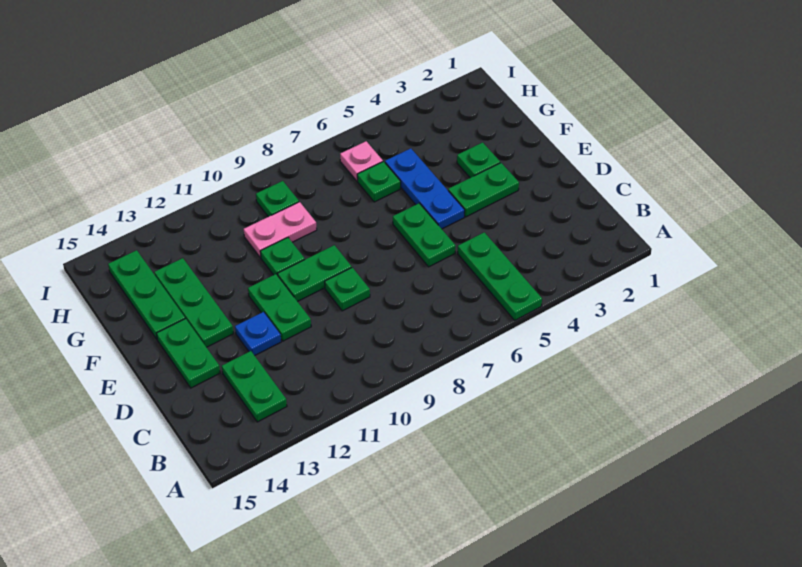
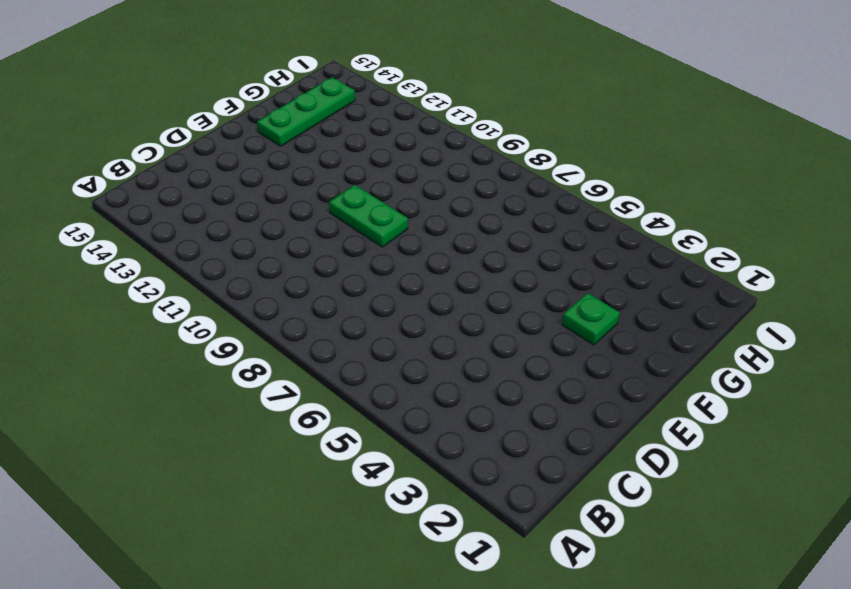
none -> green 1x3 plate [458,232,542,320]
none -> green 1x2 plate [222,351,287,422]
none -> green 1x2 plate [393,203,456,267]

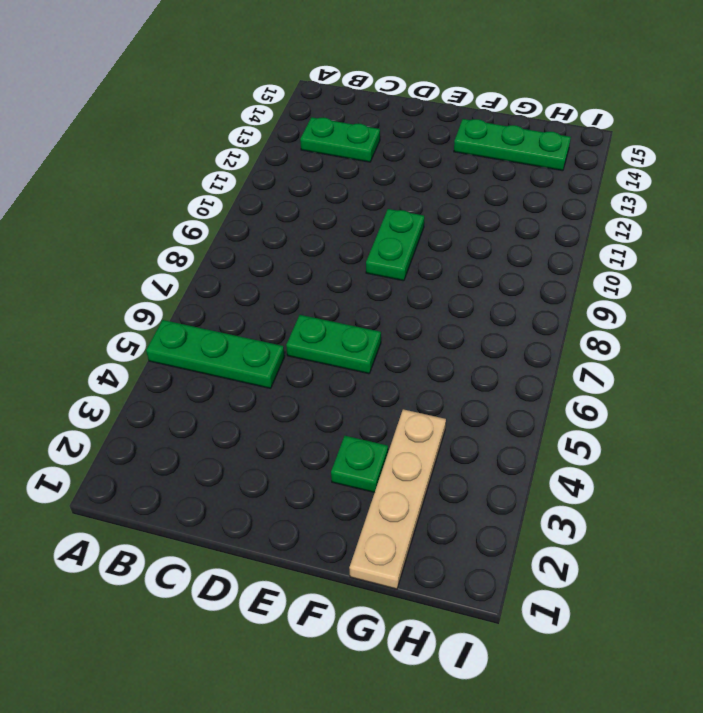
tan 1x4 plate [349,409,446,589] -> none
none -> green 1x1 plate [325,267,370,311]
none -> green 1x2 plate [248,274,311,341]
none -> blue 1x1 plate [235,312,281,356]

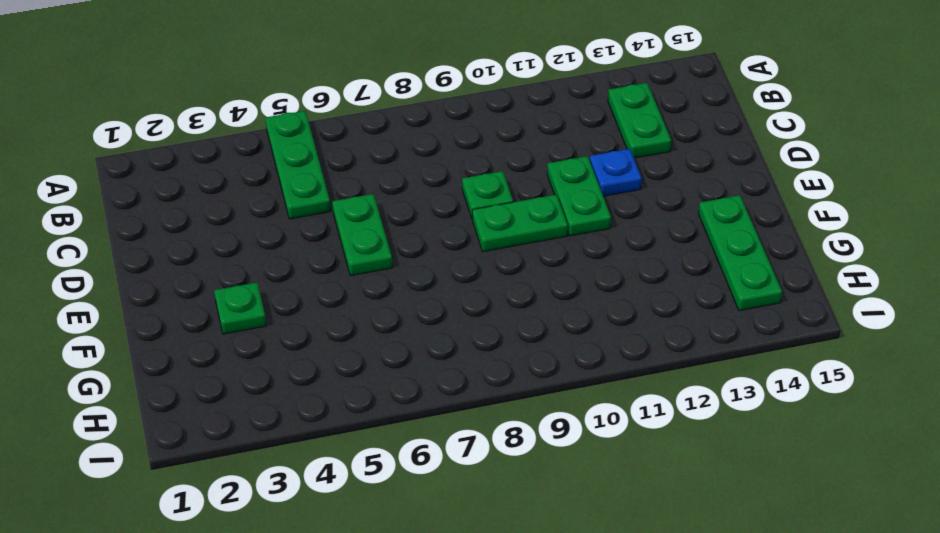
none -> green 1x2 plate [157,319,220,388]
none -> green 1x2 plate [448,163,519,217]
none -> blue 1x3 plate [385,148,465,229]

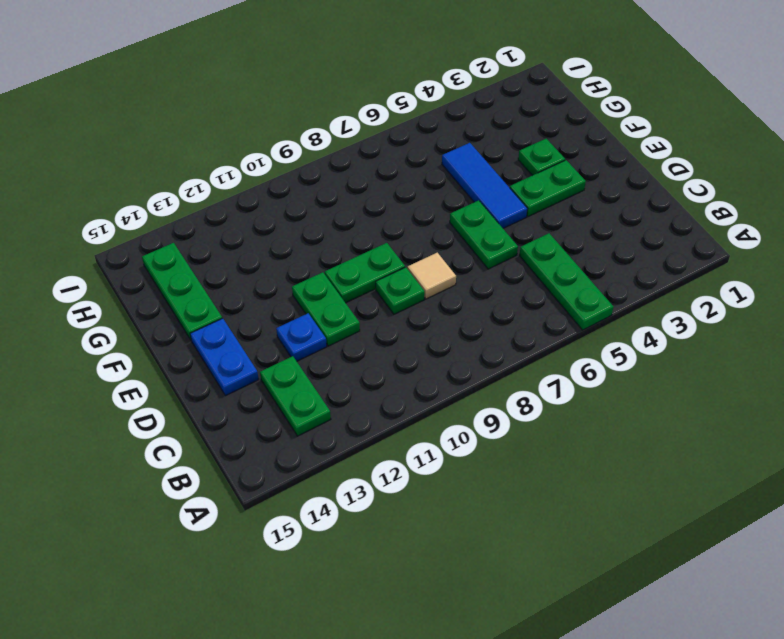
tan 1x1 tile [407,253,456,299] -> none
blue 1x2 plate [190,318,259,396] -> green 1x2 plate [157,319,220,388]
blue 1x3 tile [442,143,527,228] -> blue 1x3 plate [385,148,465,229]
none -> green 1x3 plate [154,258,234,347]
none -> green 1x1 plate [260,238,305,275]
none -> green 1x1 plate [357,161,401,202]

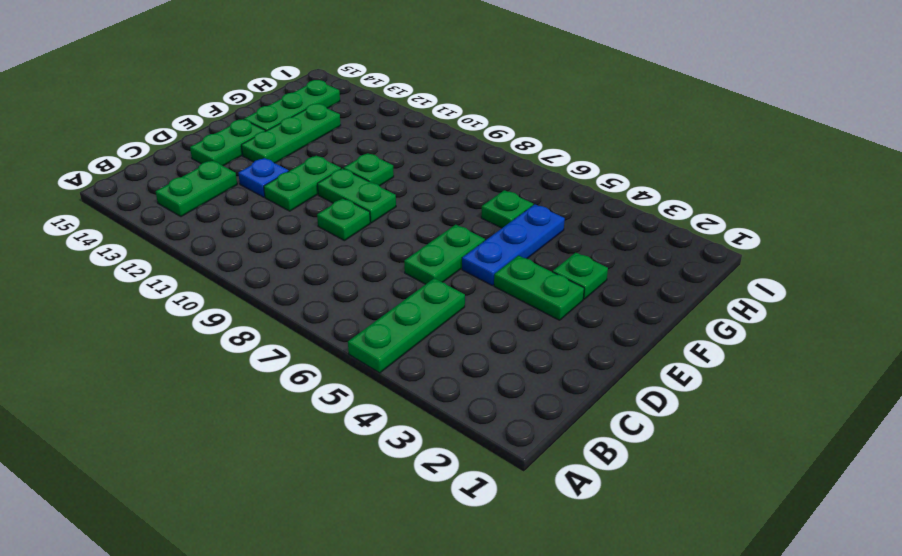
none -> pink 1x2 plate [244,202,317,258]
none -> pink 1x1 plate [340,141,383,181]
none -> green 1x1 plate [256,181,299,217]

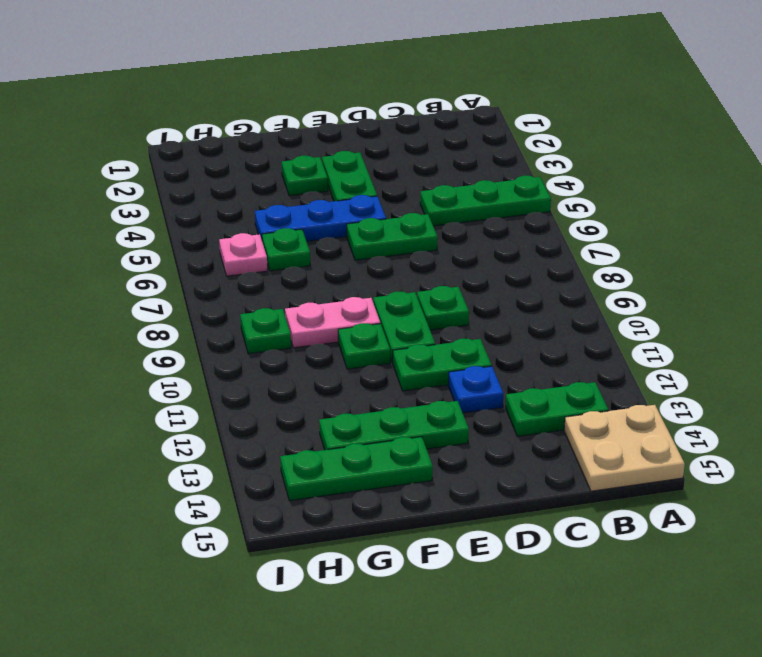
tan 2x2 plate [564,405,685,491] -> none
pink 1x2 plate [285,297,380,348] -> pink 1x2 plate turned to [244,202,317,258]
none -> green 1x2 plate [157,319,220,388]

